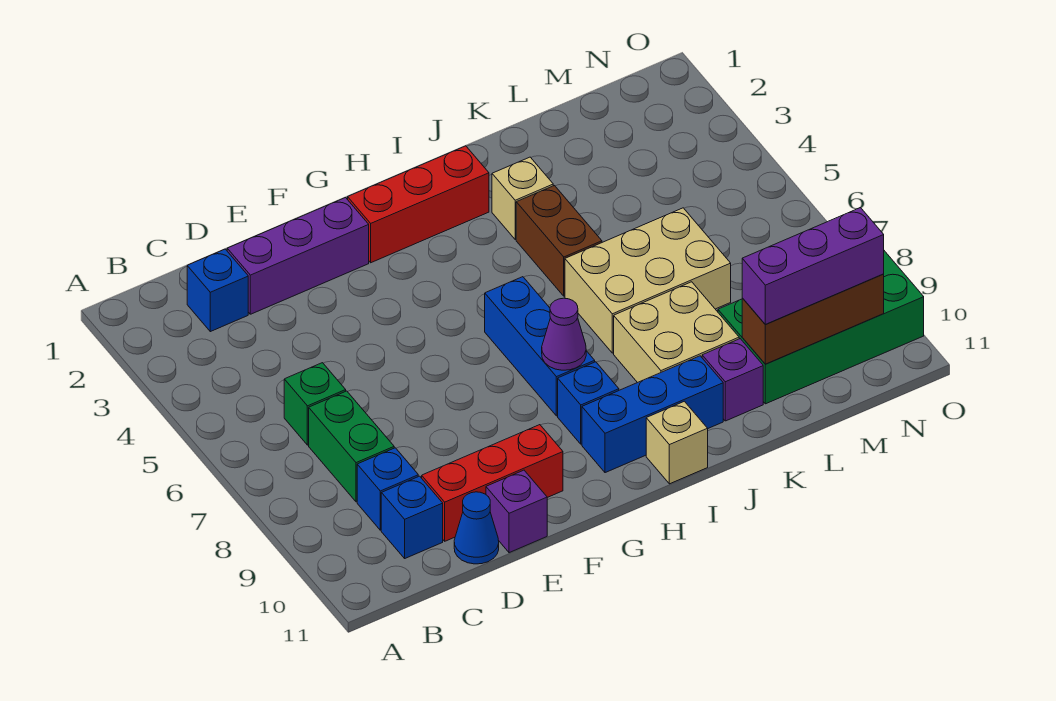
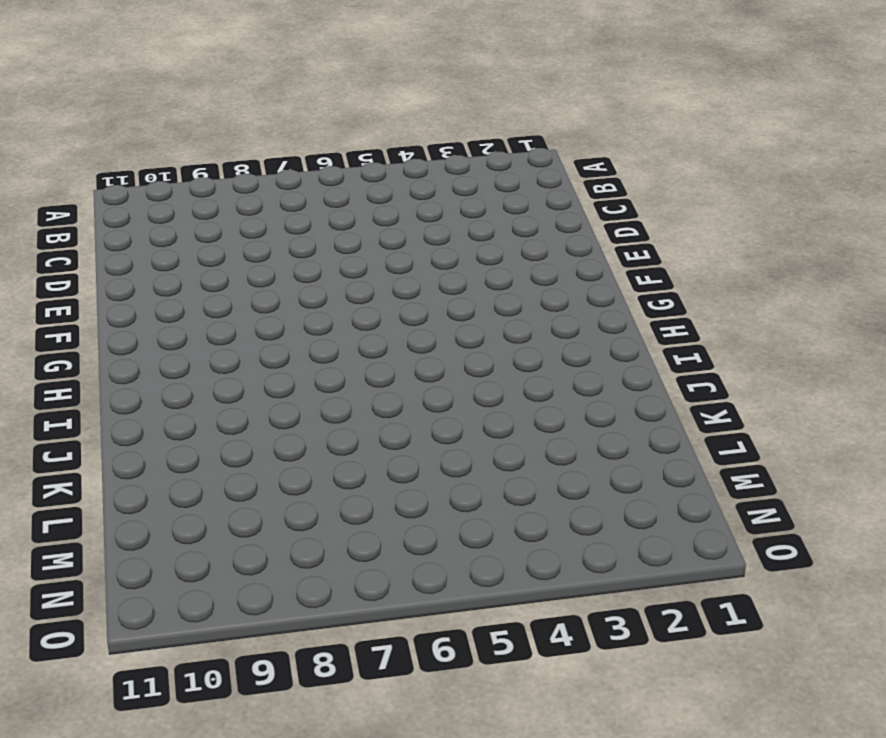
none -> blue 1x1 brick [187,249,248,332]
none -> green 1x1 brick [284,363,346,445]
none -> green 1x2 brick [309,391,394,502]

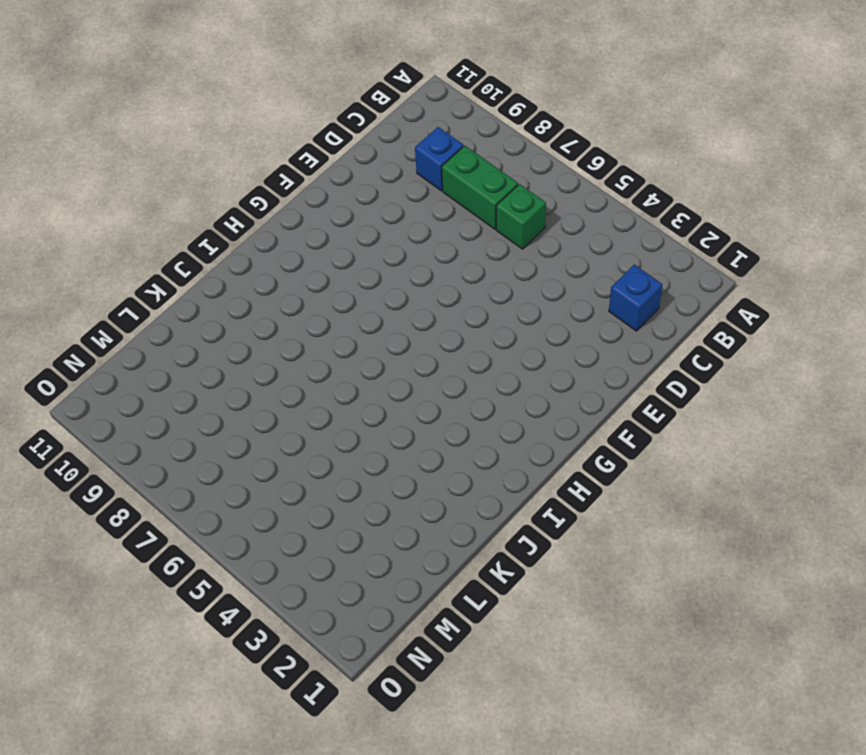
none -> blue 1x1 brick [381,476,443,558]
none -> purple 1x3 brick [227,197,369,314]
none -> red 1x3 brick [422,425,563,541]

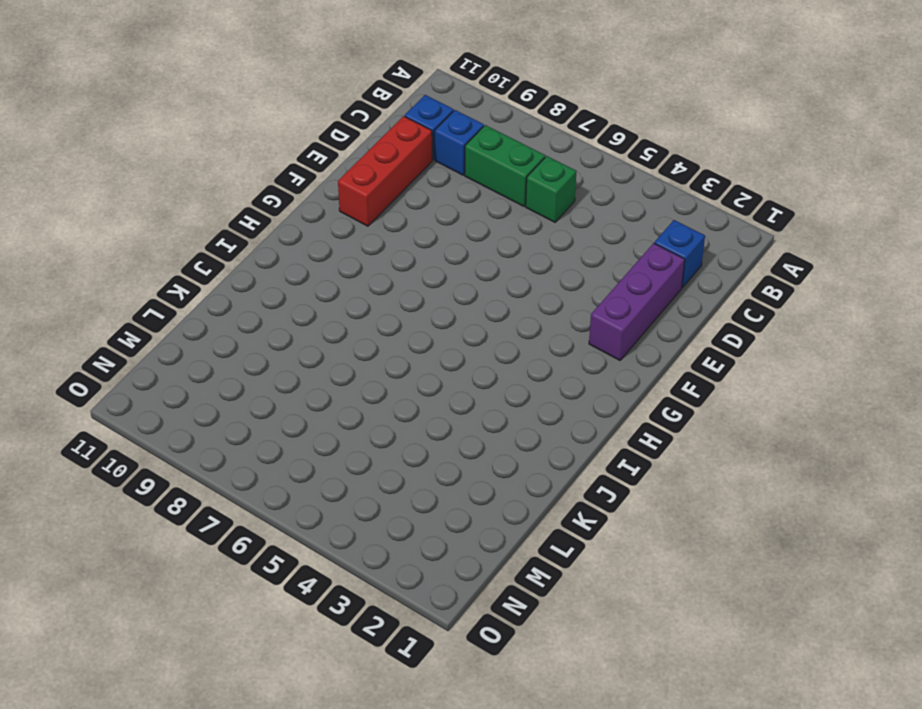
none -> blue 1x1 cone [454,492,499,564]
none -> purple 1x1 brick [486,470,547,553]
none -> red 1x3 brick [348,146,489,263]

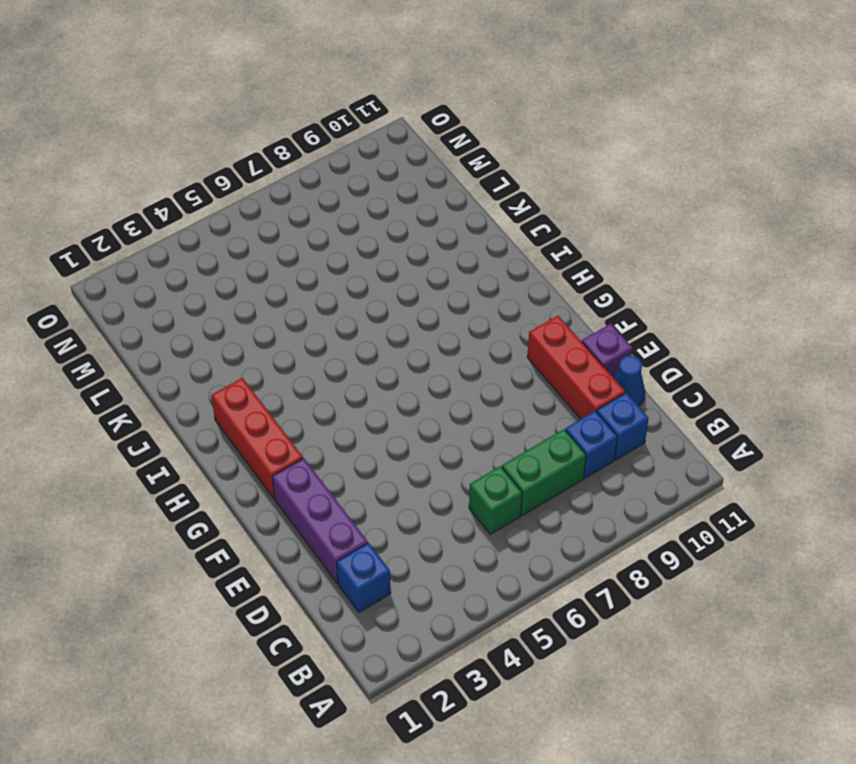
none -> blue 1x3 brick [485,277,595,416]
none -> blue 1x1 brick [558,362,619,444]
none -> blue 1x3 brick [582,356,723,473]

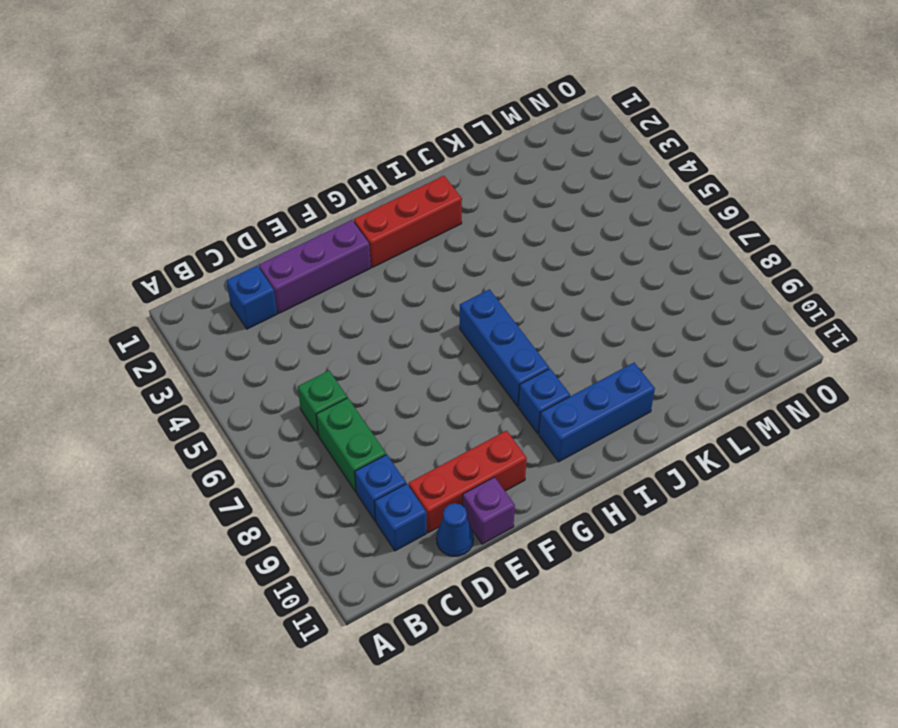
none -> tan 1x1 brick [646,401,708,484]
none -> tan 1x1 brick [492,157,553,239]
none -> brown 1x2 brick [516,186,602,296]

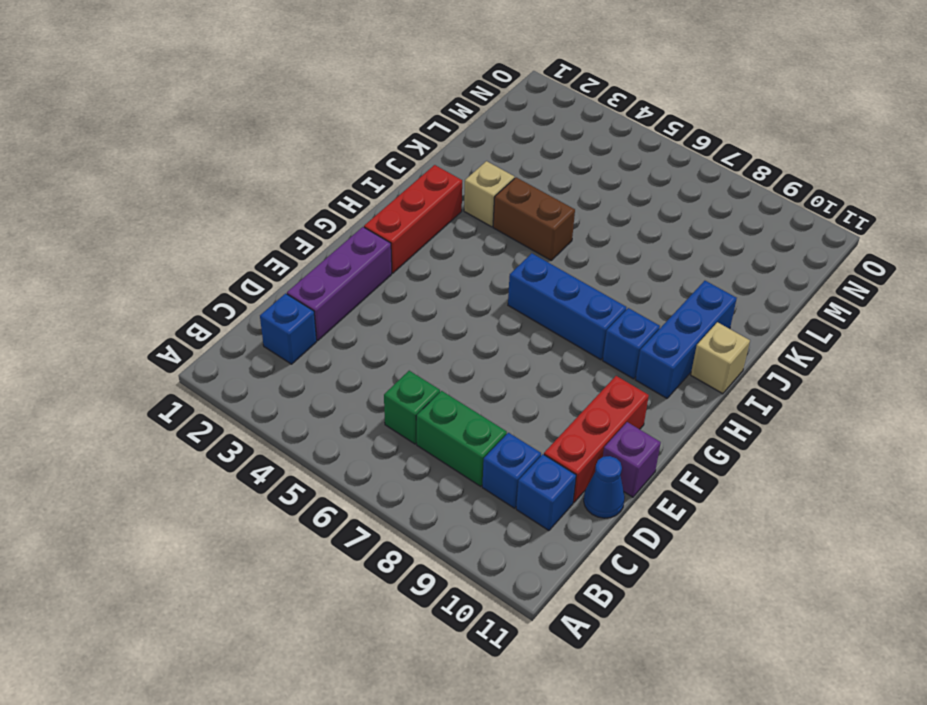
none -> tan 2x3 brick [565,208,731,353]
none -> tan 2x2 brick [614,282,739,383]
none -> purple 1x1 brick [702,339,763,421]

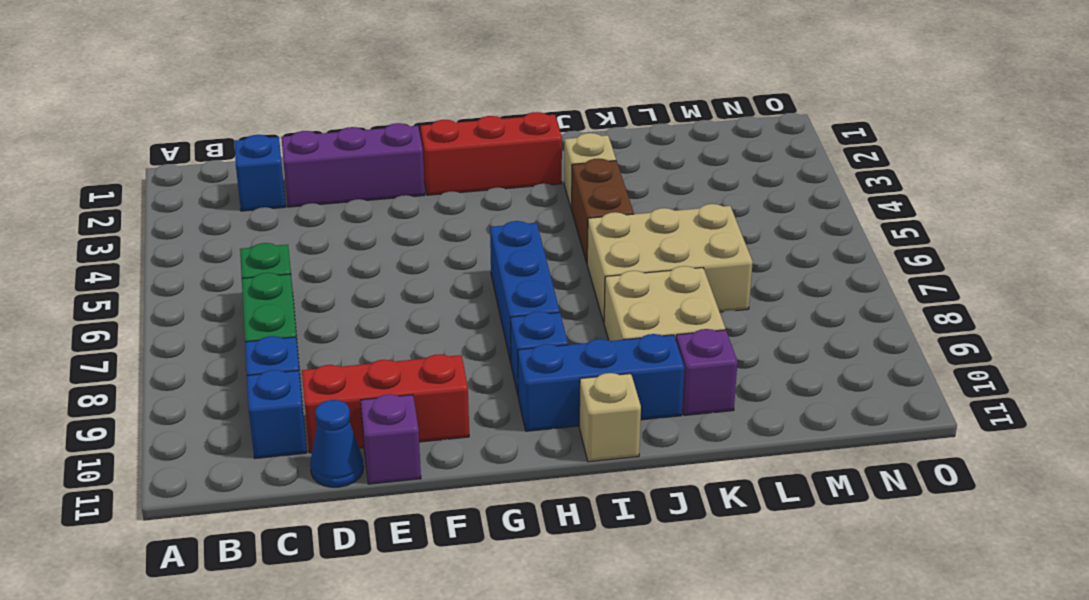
none -> green 2x4 brick [718,251,924,404]
none -> purple 1x1 cone [542,298,586,370]
none -> brown 1x3 brick [742,274,884,364]

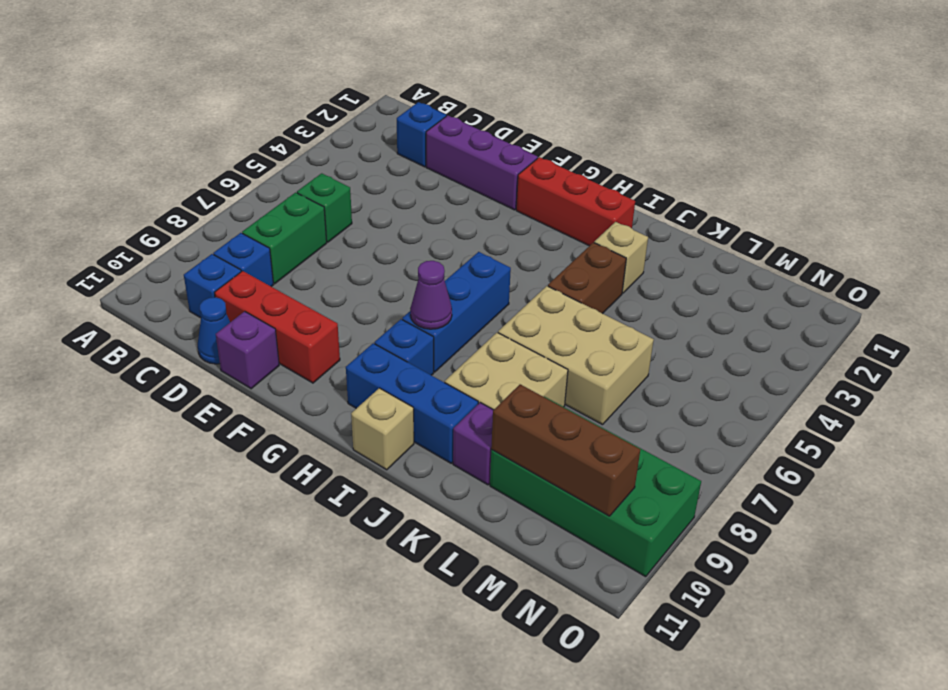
none -> purple 1x3 brick [742,208,884,325]

